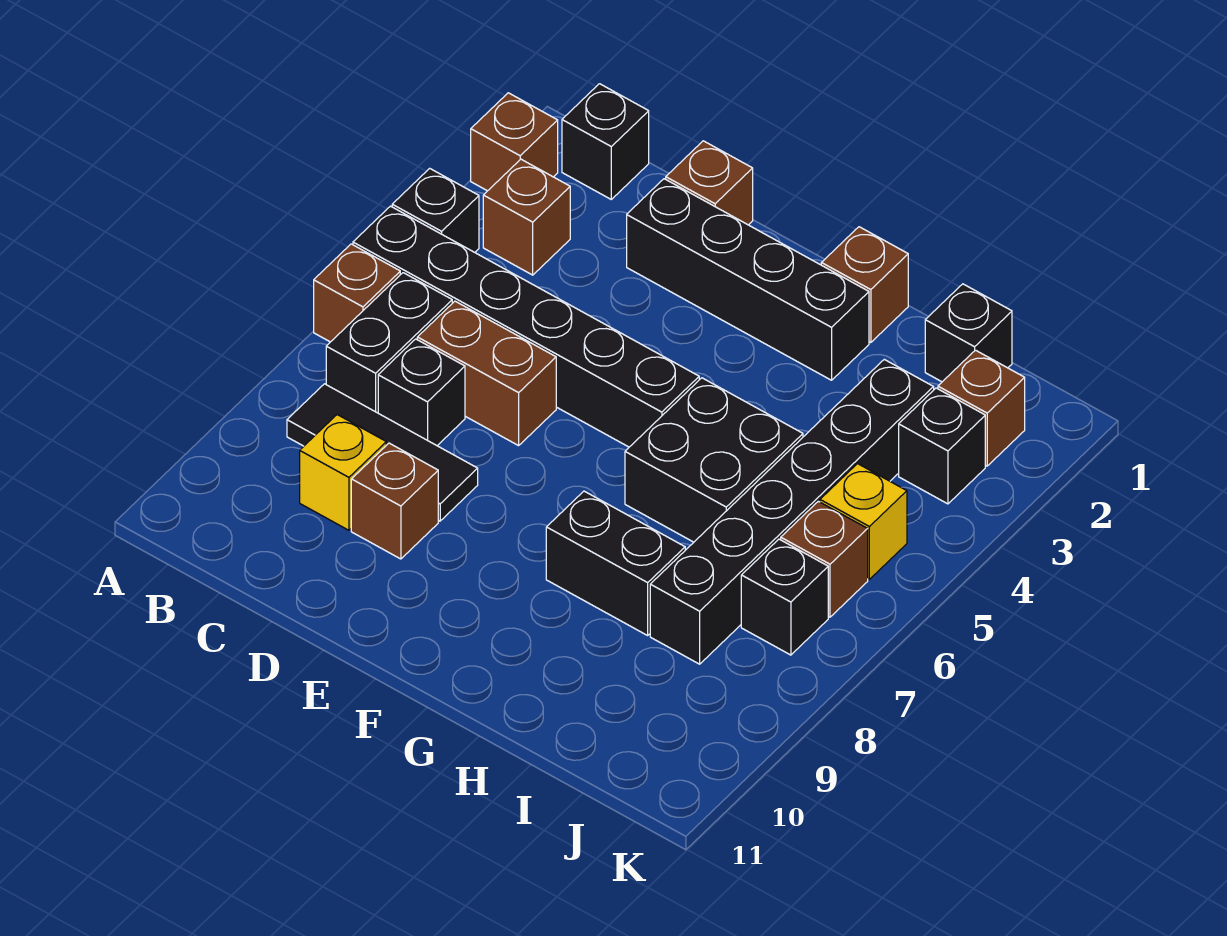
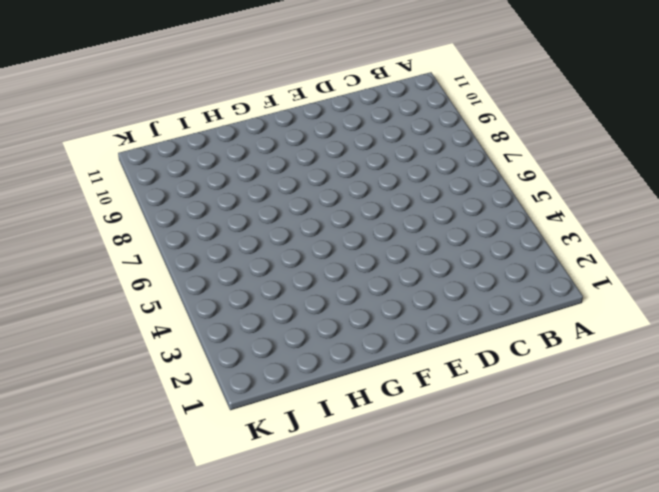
none -> brown 1x1 brick [471,93,558,191]
none -> black 1x1 brick [392,168,479,252]
none -> black 1x6 brick [353,206,699,447]

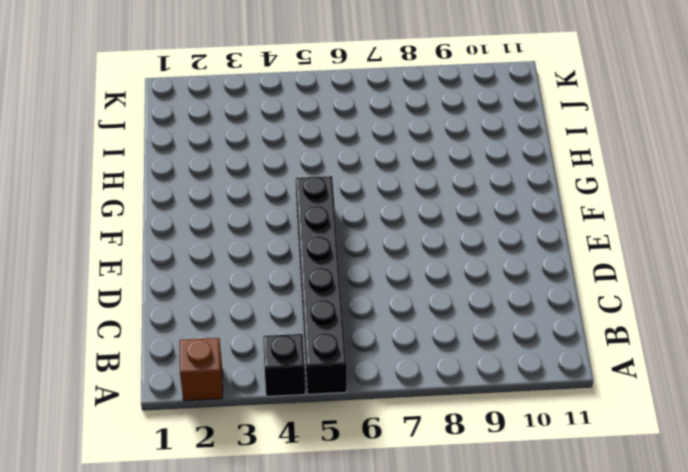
none -> brown 1x1 brick [314,244,400,342]
none -> black 1x1 brick [562,84,649,199]
none -> brown 1x1 brick [483,159,570,275]

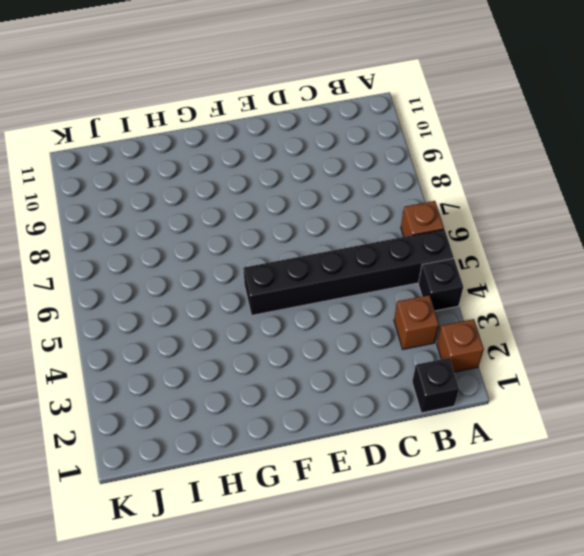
none -> black 1x2 brick [326,273,452,413]
none -> black 1x3 tile [287,384,478,521]
none -> brown 1x2 brick [417,301,556,446]

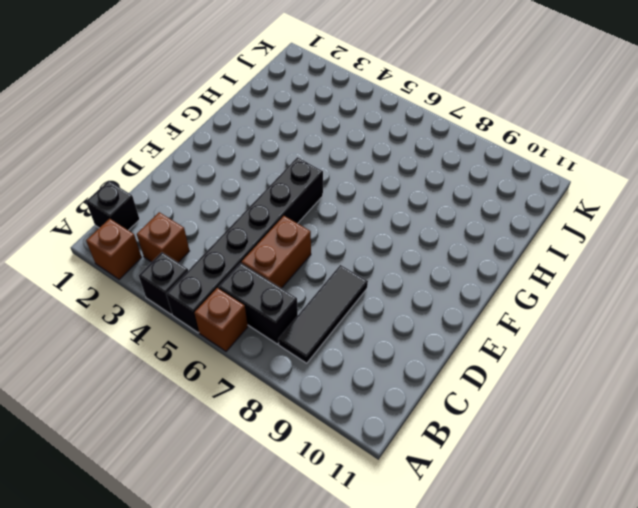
none -> black 1x1 brick [378,339,465,445]
none -> yellow 1x1 brick [300,415,386,530]
none -> brown 1x1 brick [666,141,753,225]

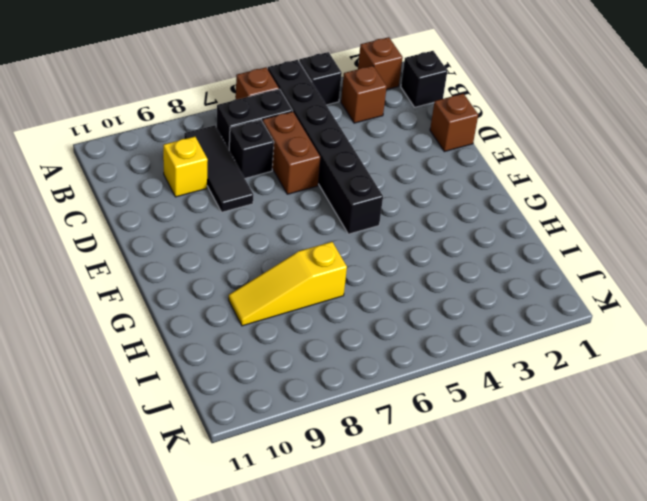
yellow 1x3 slope [229,242,347,326] -> black 1x2 brick [546,491,685,635]
none -> black 1x4 brick [627,179,869,380]
none -> brown 1x1 brick [351,443,438,559]
none -> brown 1x1 brick [821,227,908,343]

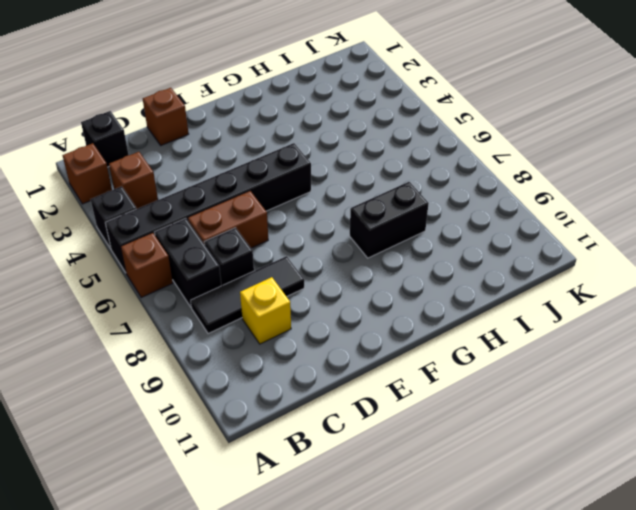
none -> black 1x4 brick [627,179,869,380]
none -> brown 1x1 brick [351,443,438,559]
none -> brown 1x1 brick [821,227,908,343]

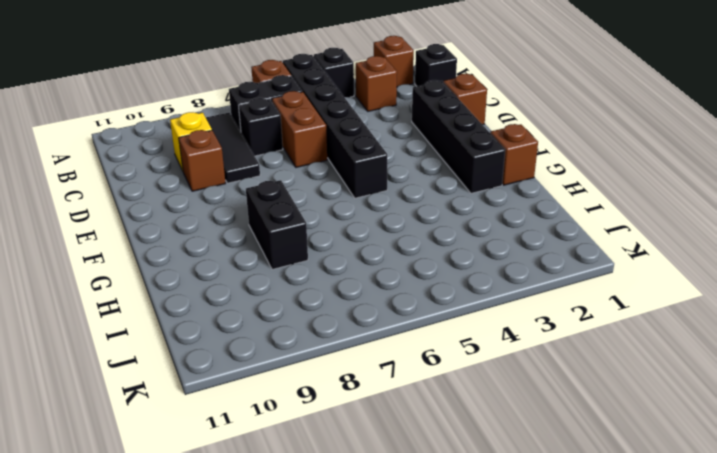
none -> black 2x2 brick [625,378,803,542]
none -> black 1x1 brick [925,284,1012,382]
none -> black 1x6 brick [650,359,934,664]

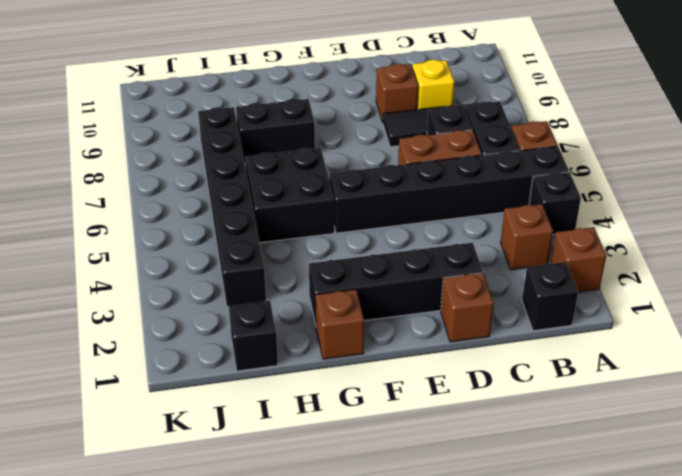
none -> brown 1x1 brick [938,350,1025,466]
none -> black 1x1 brick [899,388,985,504]
none -> yellow 1x1 brick [820,464,907,579]

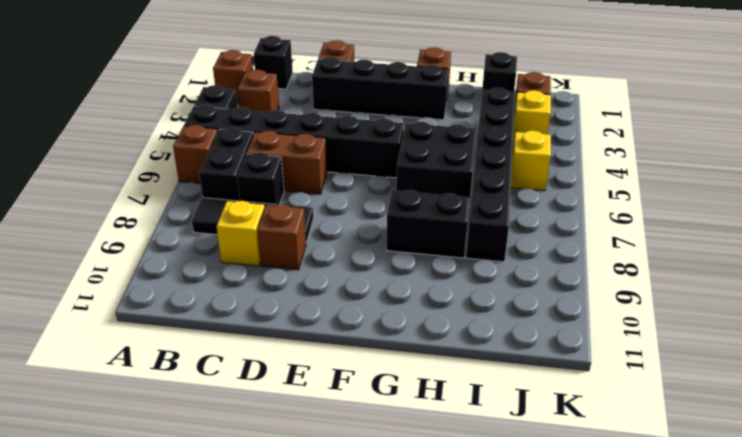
yellow 1x1 brick [513,90,551,145] -> black 1x1 brick [899,388,985,504]
none -> brown 1x1 brick [781,501,868,617]
none -> black 1x1 brick [741,539,828,655]

